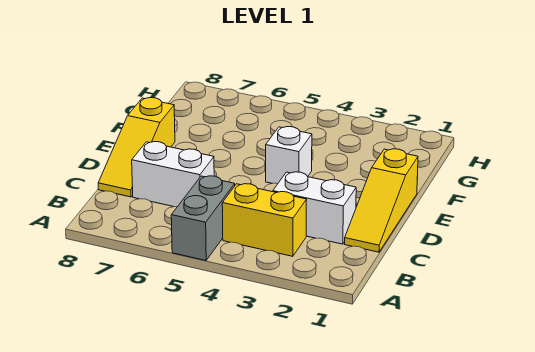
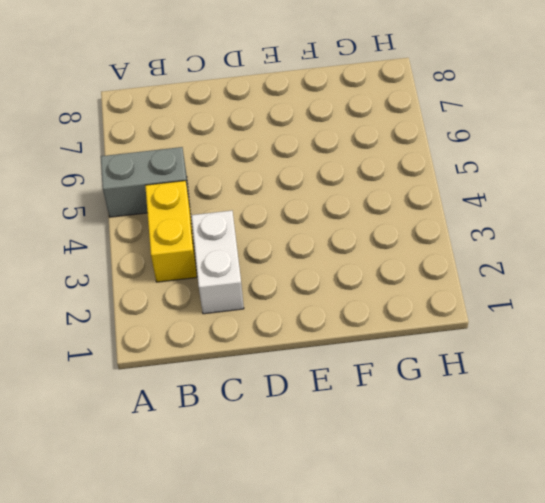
none -> yellow 1x3 slope [345,149,418,252]
none -> white 1x2 brick [132,142,214,207]

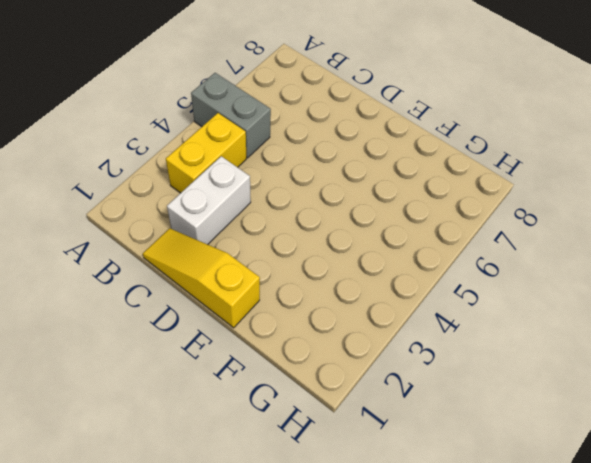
none -> white 1x2 brick [132,142,214,207]
none -> yellow 1x3 slope [98,98,175,197]

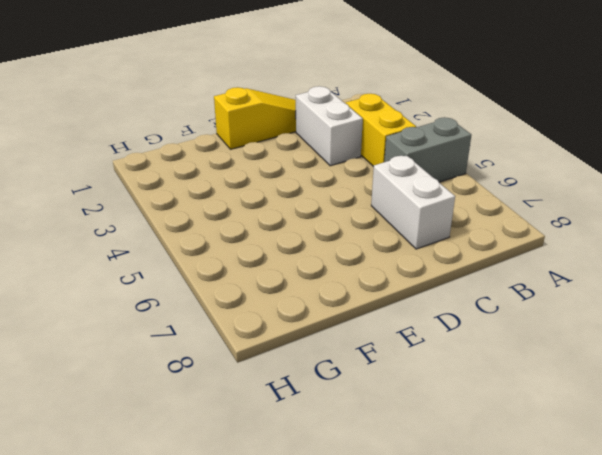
none -> yellow 1x3 slope [98,98,175,197]
none -> white 1x1 brick [266,127,312,184]

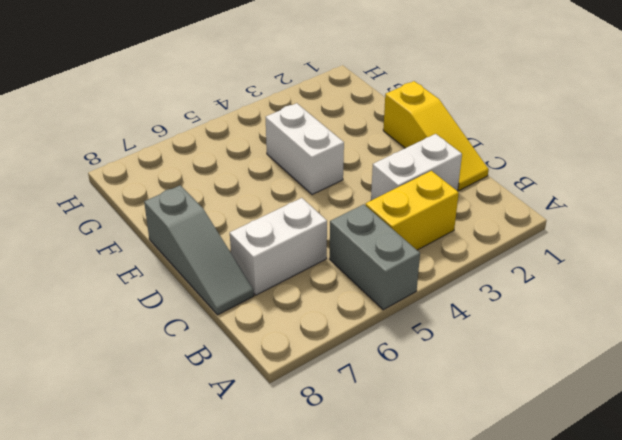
grey 1x3 slope [144,185,254,315] -> yellow 1x3 slope [98,98,175,197]
white 1x2 brick [266,103,344,195] -> white 1x1 brick [266,127,312,184]

